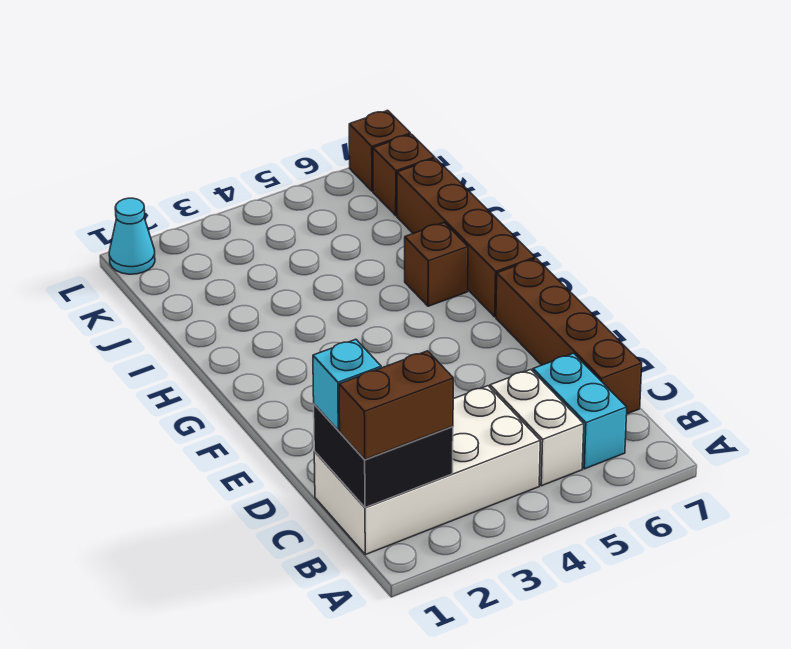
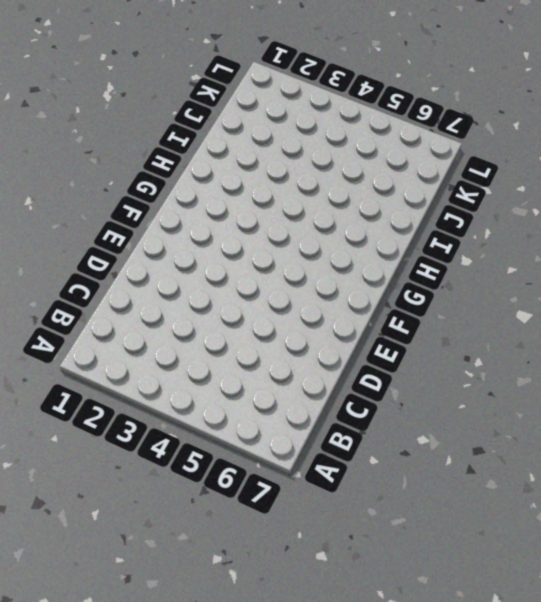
none -> white 2x4 brick [314,386,540,555]
none -> white 1x2 brick [490,370,584,486]
none -> cyan 1x2 brick [533,353,627,469]

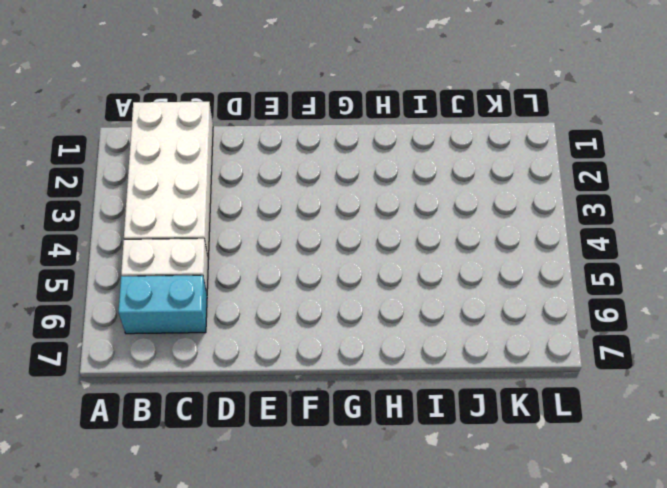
none -> brown 1x4 brick [496,258,642,414]
none -> brown 1x4 brick [397,158,535,317]
none -> brown 1x1 brick [405,223,468,306]

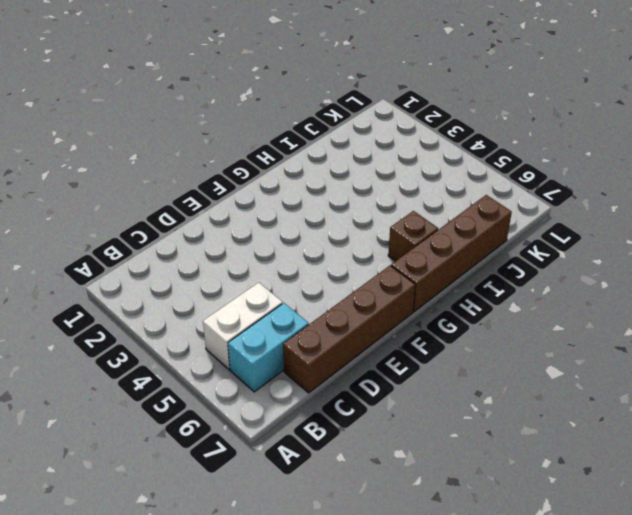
none -> white 2x4 brick [314,386,540,555]
none -> brown 1x1 brick [373,134,435,216]
none -> cyan 1x1 cone [109,198,155,274]

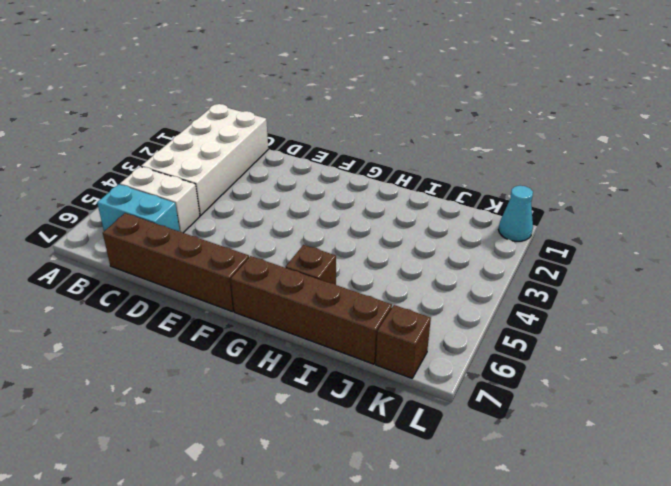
none -> brown 1x1 brick [349,110,410,191]
none -> black 2x2 brick [314,404,453,508]
none -> brown 1x2 brick [339,351,453,459]

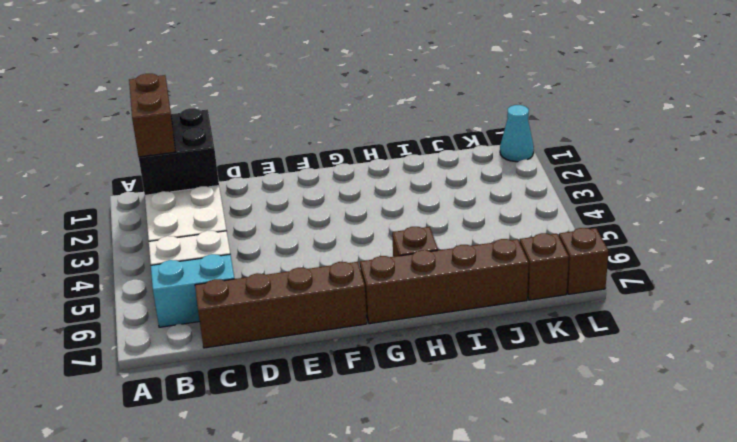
none -> cyan 1x1 brick [313,339,381,430]

